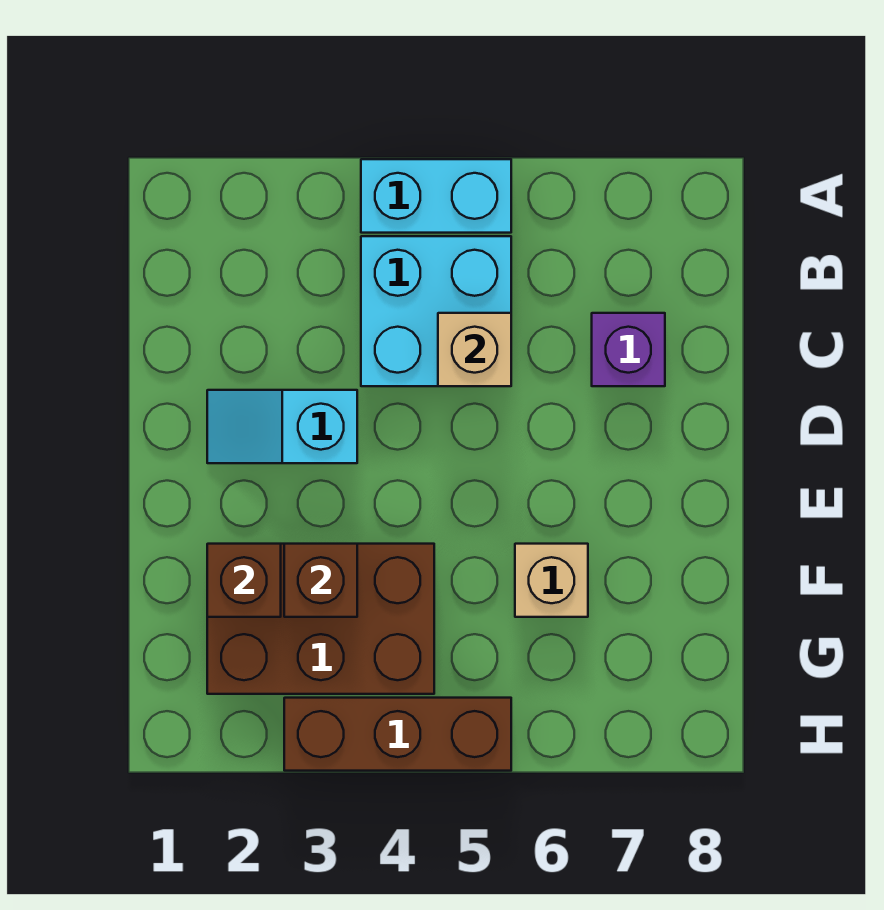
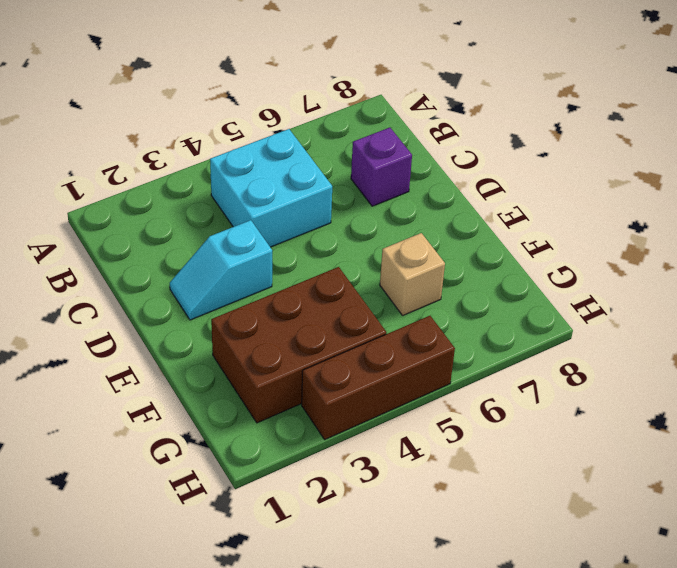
none -> cyan 1x2 brick [361,159,511,233]
none -> tan 1x1 brick [438,313,511,386]

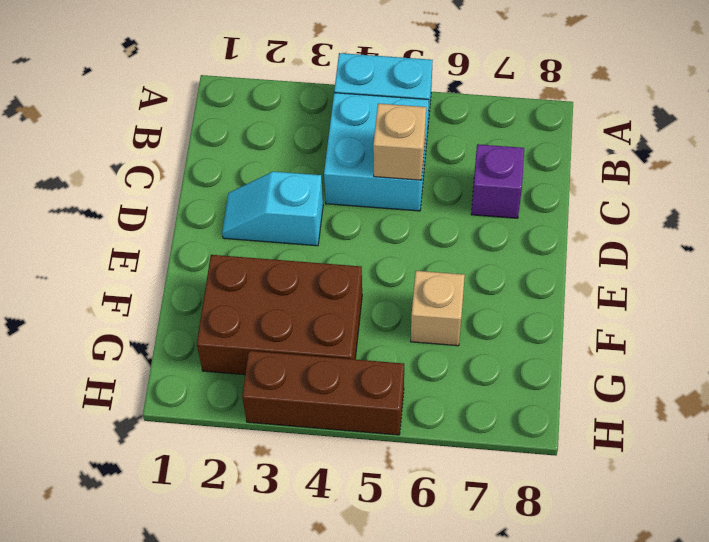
none -> brown 1x1 brick [207,544,281,617]
none -> brown 1x1 brick [284,544,357,617]

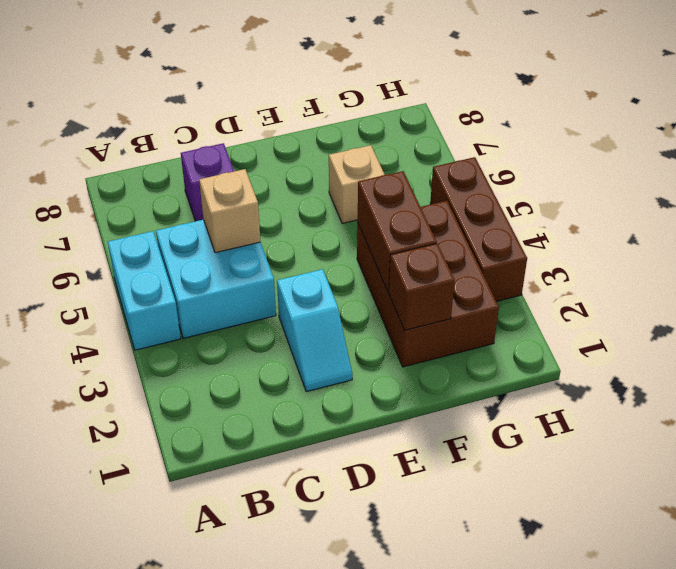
brown 1x2 brick [358,171,437,292] -> brown 1x1 brick [284,544,357,617]

